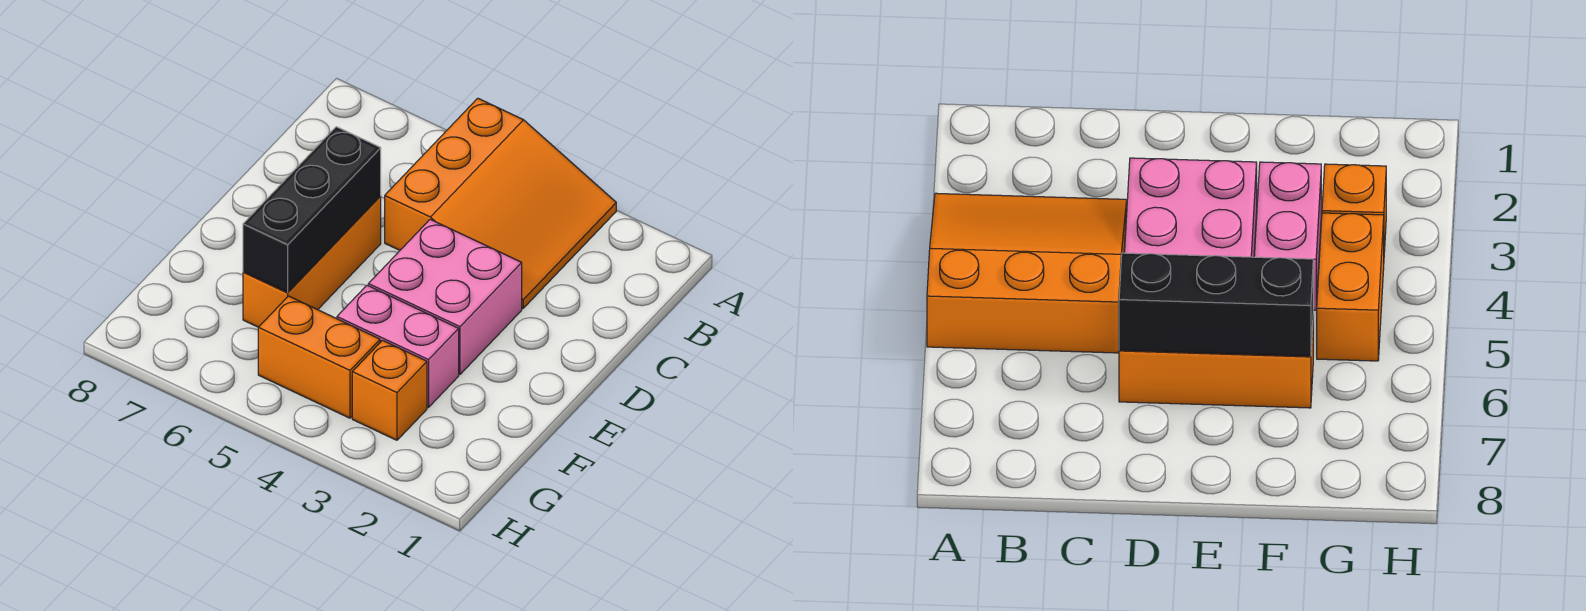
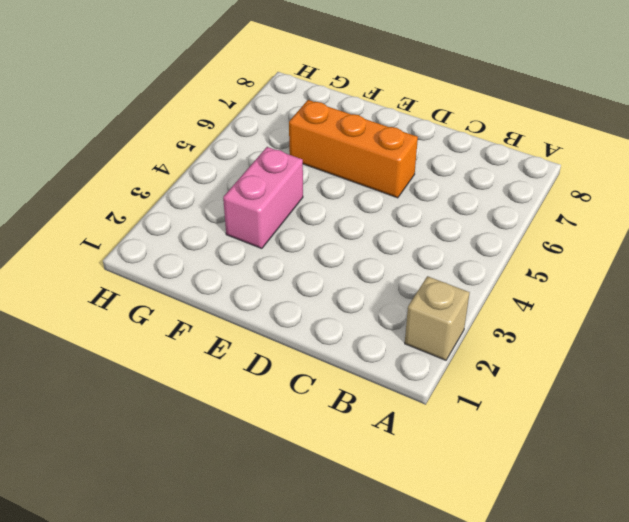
tan 1x1 brick [405,276,470,360] -> none
none -> orange 3x3 slope [385,98,616,308]
none -> pink 2x2 brick [368,219,522,374]

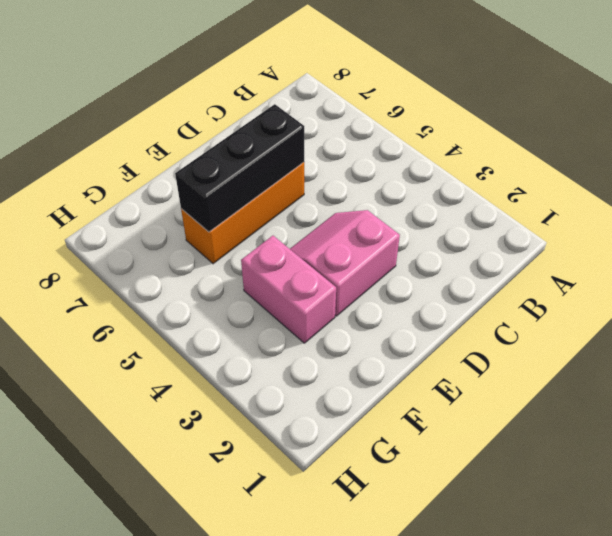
pink 2x2 slope [290,210,400,316] -> pink 2x2 brick [368,219,522,374]
none -> orange 3x3 slope [385,98,616,308]
none -> orange 1x1 brick [352,340,427,440]

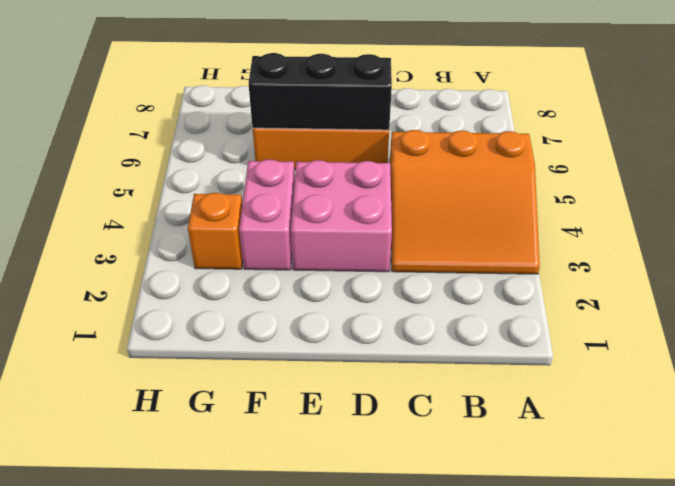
none -> orange 1x2 brick [258,296,380,418]

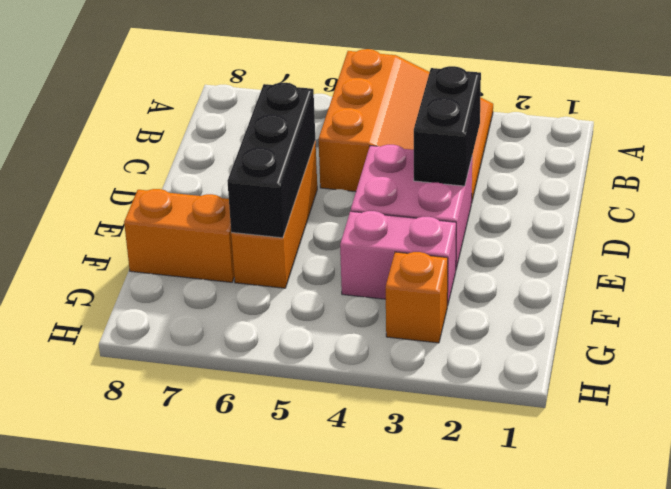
black 1x2 brick [414,66,481,186] -> none
orange 1x2 brick [124,189,234,282] -> orange 1x2 brick moved to [258,296,380,418]

